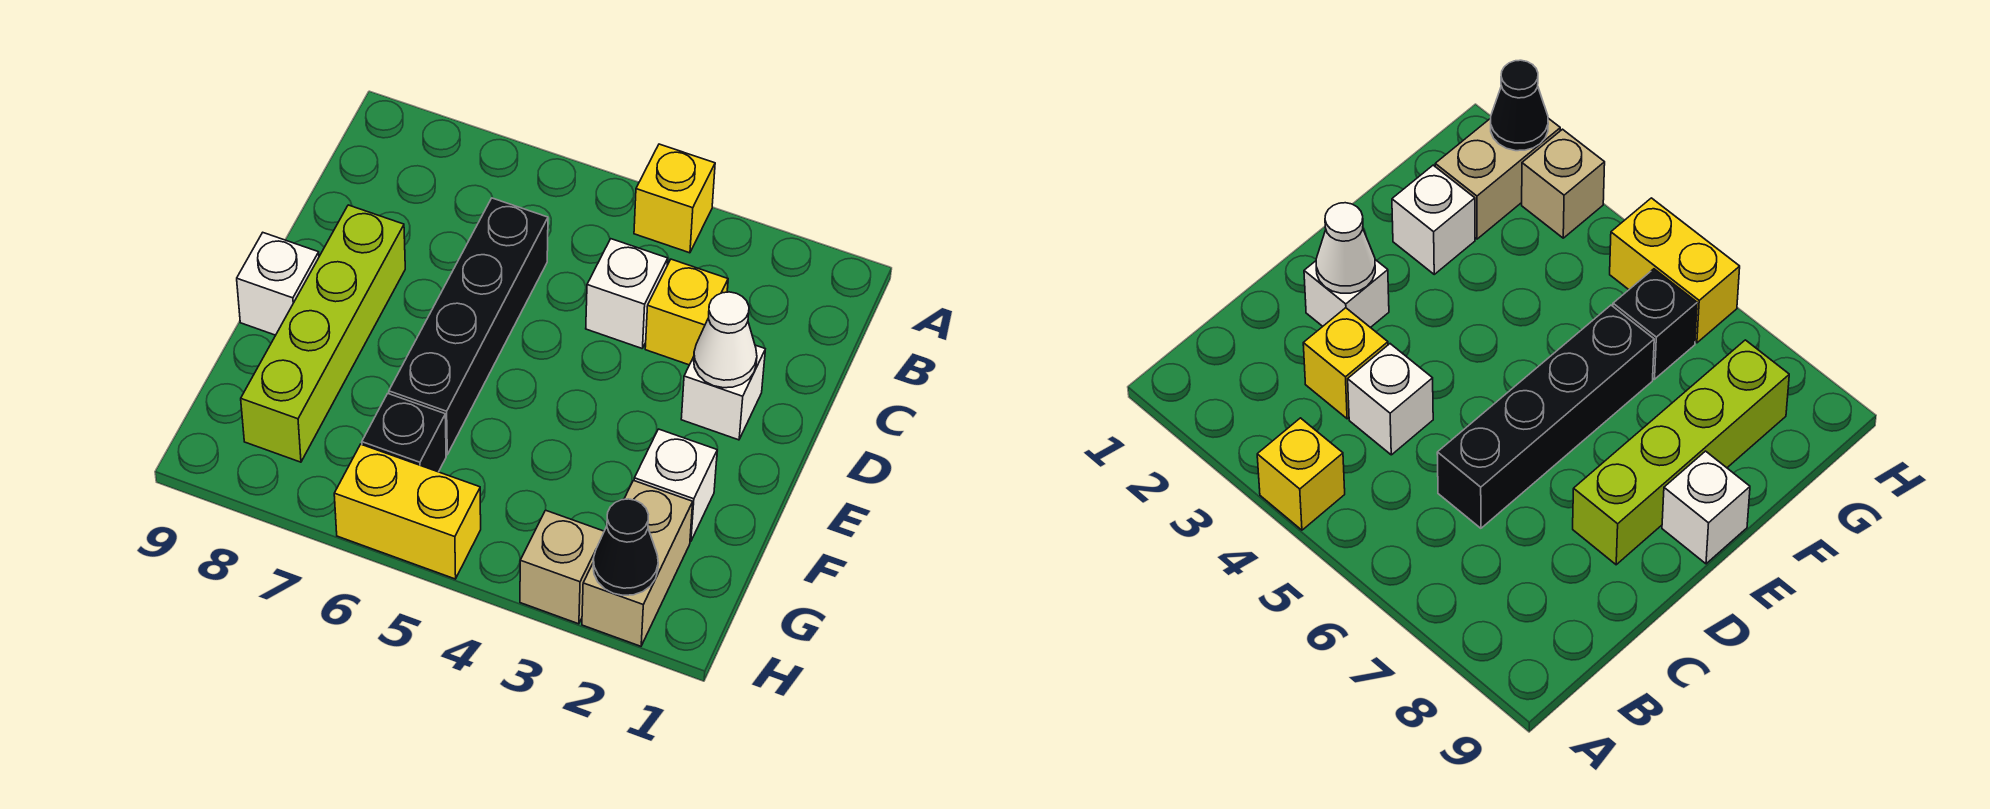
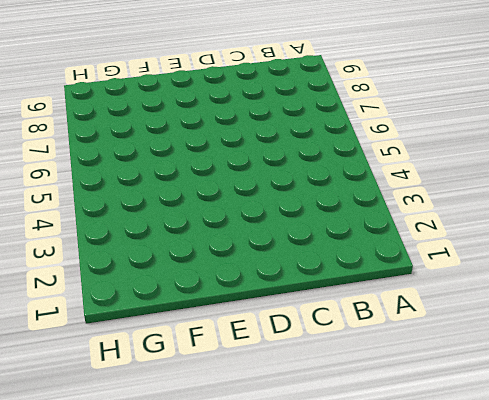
none -> yellow 1x1 brick [634,144,715,253]
none -> yellow 1x1 brick [645,259,728,365]
none -> white 1x1 brick [586,239,668,348]

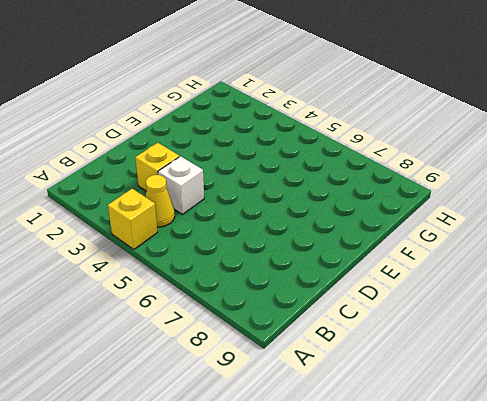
yellow 1x1 cone [146,175,175,227] -> none
none -> black 1x4 brick [389,198,548,455]
none -> white 1x1 brick [681,345,765,440]
none -> lime 1x4 brick [241,205,405,462]

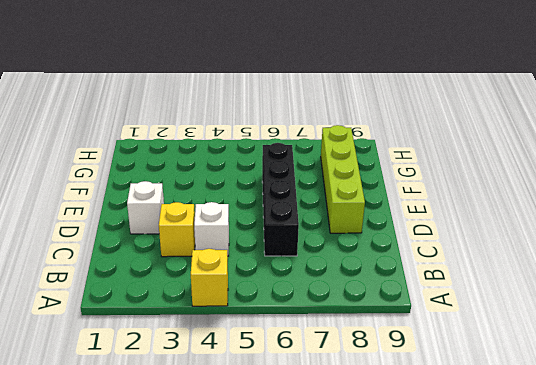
none -> white 1x1 brick [237,233,319,335]
none -> white 1x1 brick [634,429,717,542]
none -> tan 1x2 brick [582,481,693,646]

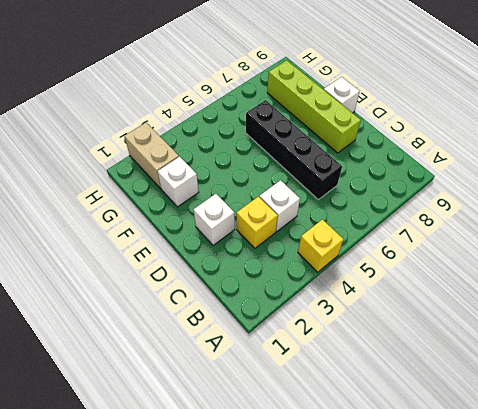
none -> black 1x1 brick [362,394,446,472]
none -> tan 1x1 brick [520,510,604,624]
none -> yellow 1x2 brick [334,444,481,579]

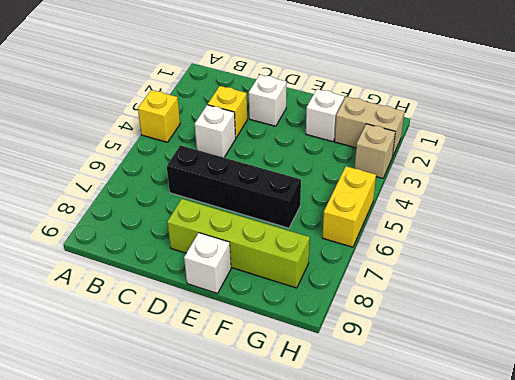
none -> black 1x1 brick [362,394,446,472]
none -> white 1x1 cone [694,292,757,388]
none -> black 1x1 cone [593,499,658,595]

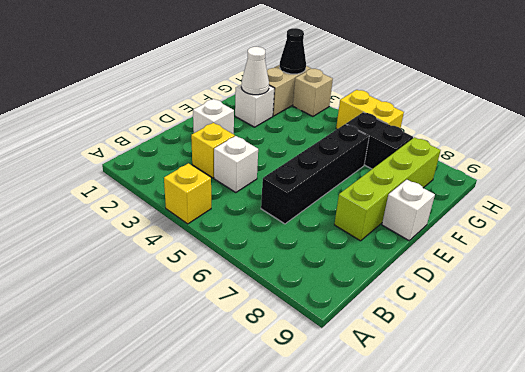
white 1x1 cone [241,47,269,95] -> white 1x1 cone moved to [694,292,757,388]
black 1x2 brick [346,112,413,169] -> black 1x1 brick [362,394,446,472]

